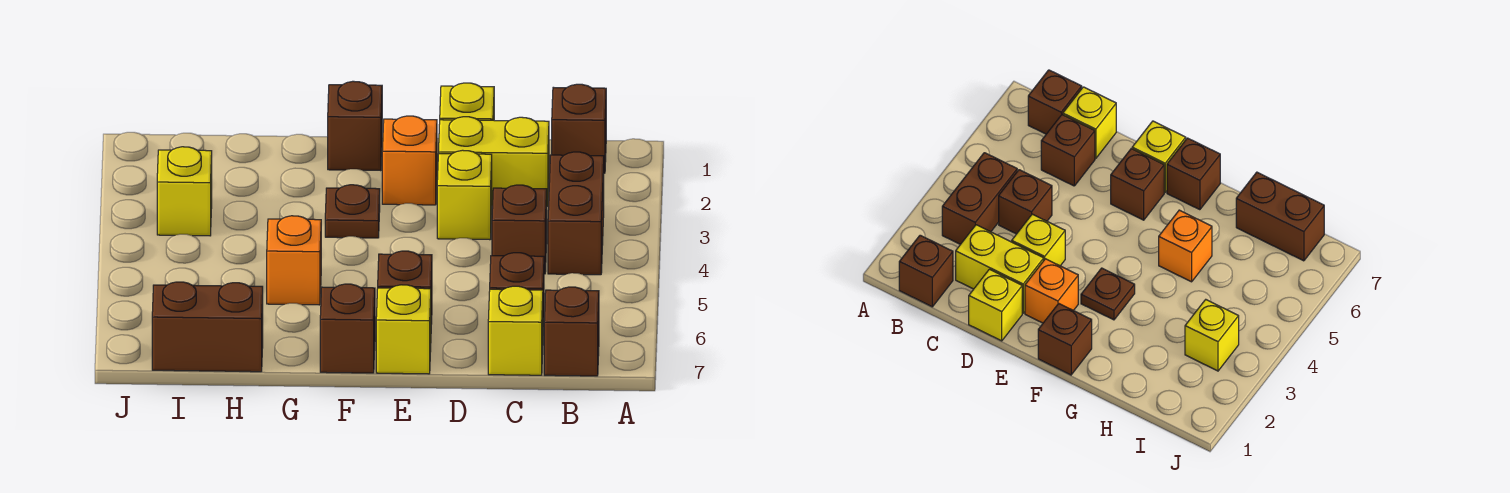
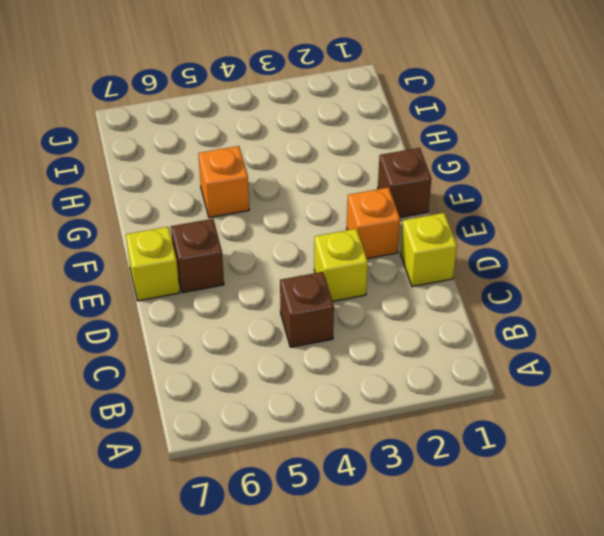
none -> brown 1x1 brick [552,84,606,173]
none -> brown 1x2 brick [548,152,604,275]
none -> brown 1x1 brick [544,287,599,376]

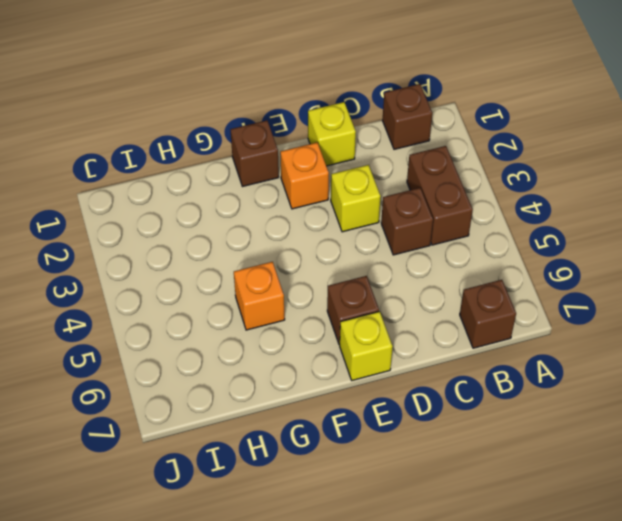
none -> yellow 1x2 brick [439,117,549,206]
none -> brown 1x1 brick [490,253,544,327]
none -> yellow 1x1 brick [488,286,543,375]

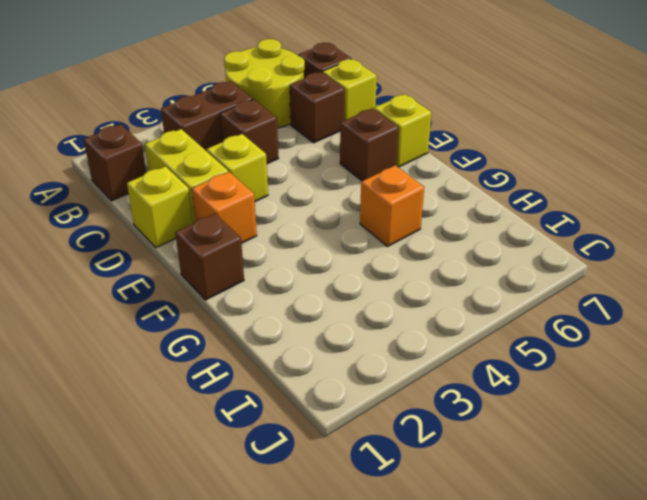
yellow 2x2 round brick [224,39,305,128] -> none
none -> brown 1x1 plate [325,185,380,238]
none -> brown 1x1 brick [320,284,375,373]
none -> brown 1x2 brick [152,282,263,372]

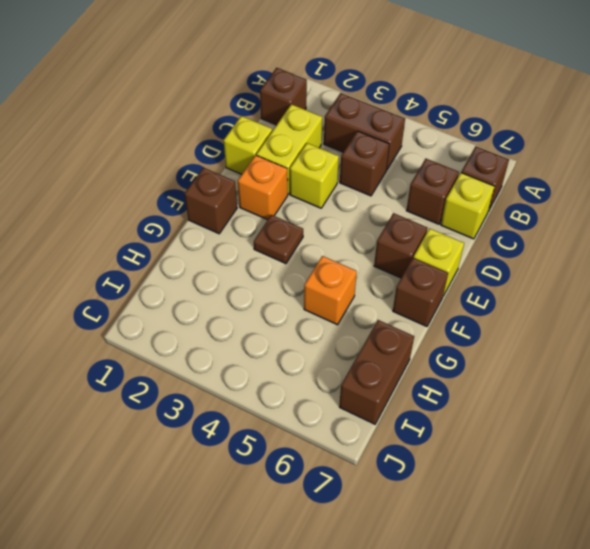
none -> yellow 1x1 brick [157,147,212,236]

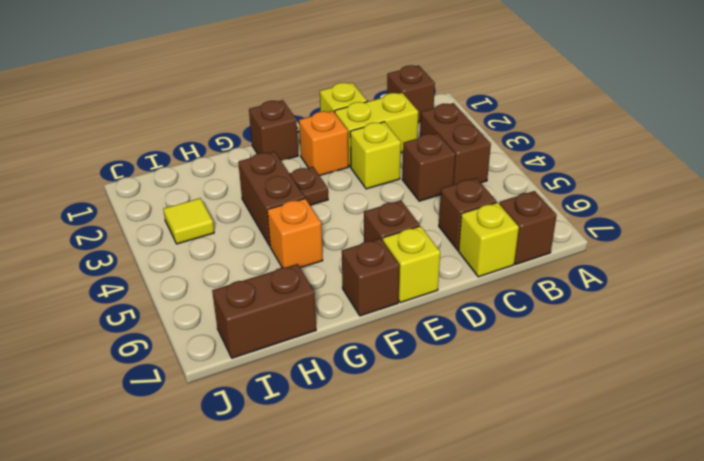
brown 1x2 brick [238,152,305,246] -> none
yellow 1x1 tile [163,198,214,244] -> yellow 1x1 brick [157,147,212,236]

